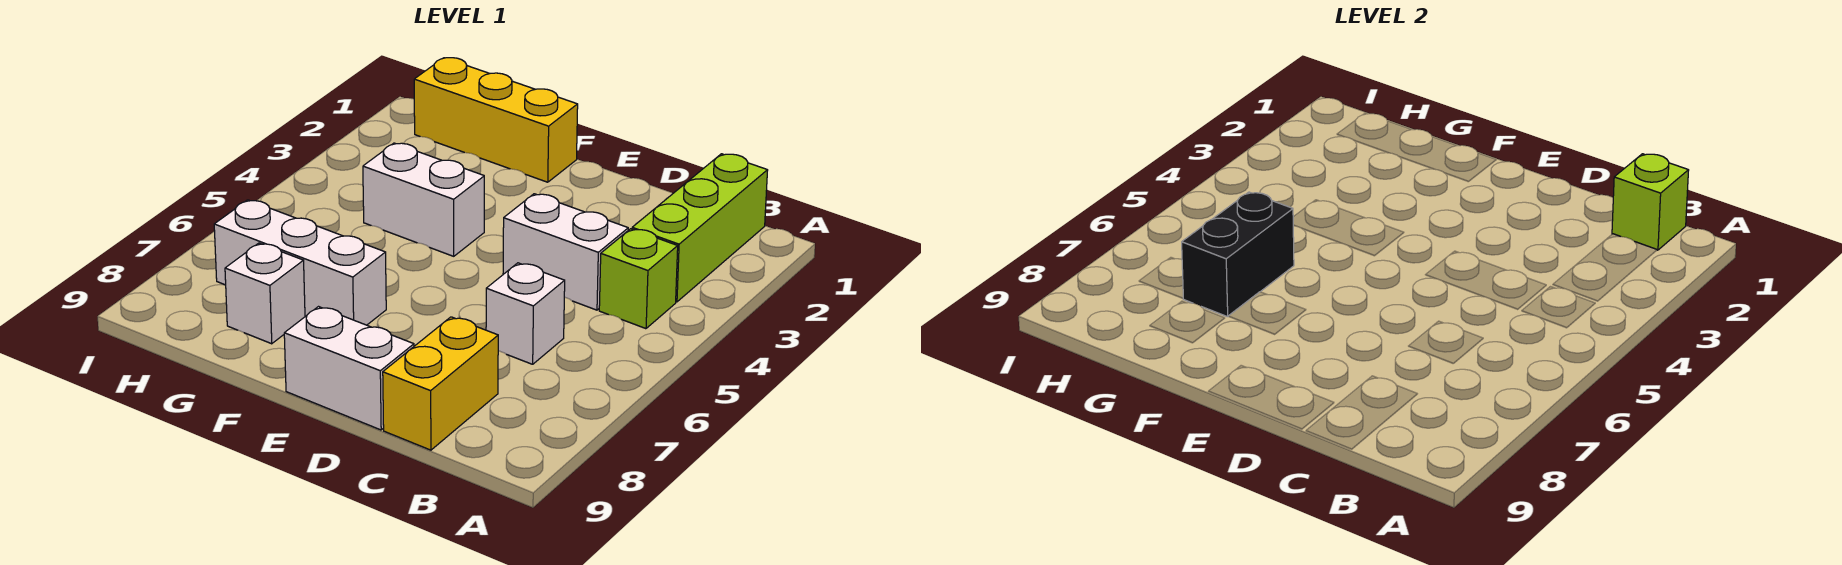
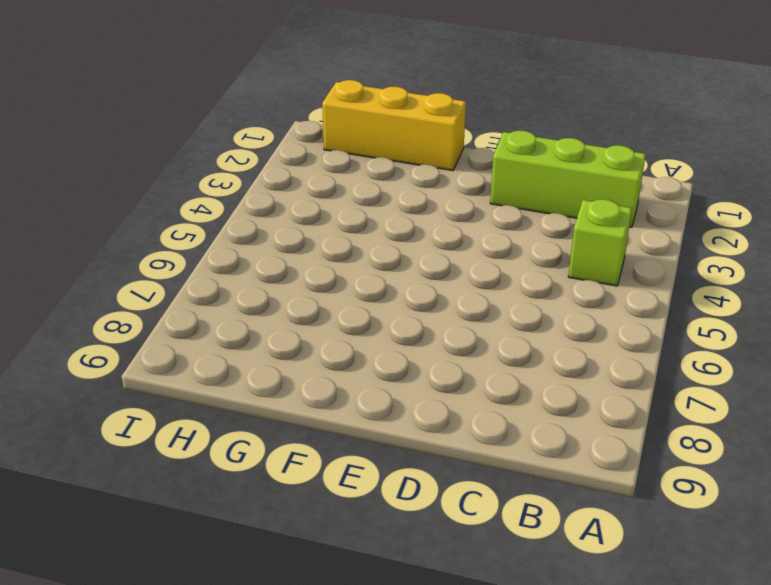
lime 1x3 brick [490,131,646,227] -> lime 1x3 brick turned to [632,154,768,302]
none -> white 1x2 brick [503,194,628,310]
none -> white 1x1 brick [486,263,565,364]
none -> yellow 1x2 brick [383,317,498,450]

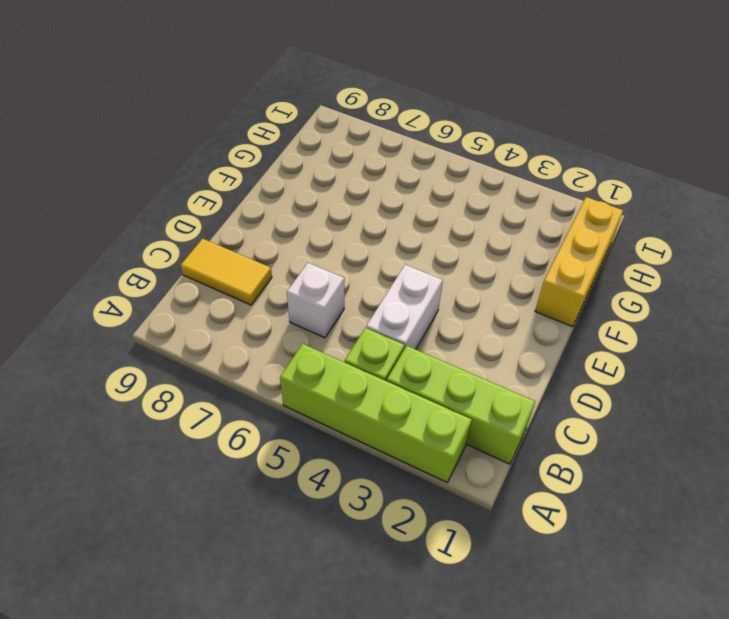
lime 1x4 brick [280,344,472,482] -> none
yellow 1x2 tile [181,239,272,305] -> yellow 1x2 brick [383,317,498,450]
none -> white 1x2 brick [284,307,414,430]
none -> white 1x2 brick [363,143,484,256]
none -> white 1x3 brick [214,200,386,325]

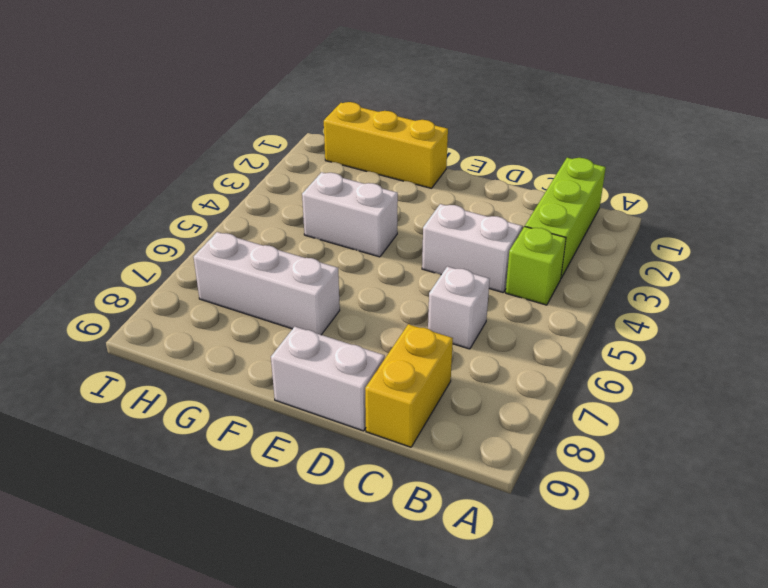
none -> white 1x1 brick [225,243,305,344]
none -> lime 1x1 brick [1612,154,1689,250]
none -> black 1x2 brick [1182,192,1294,317]

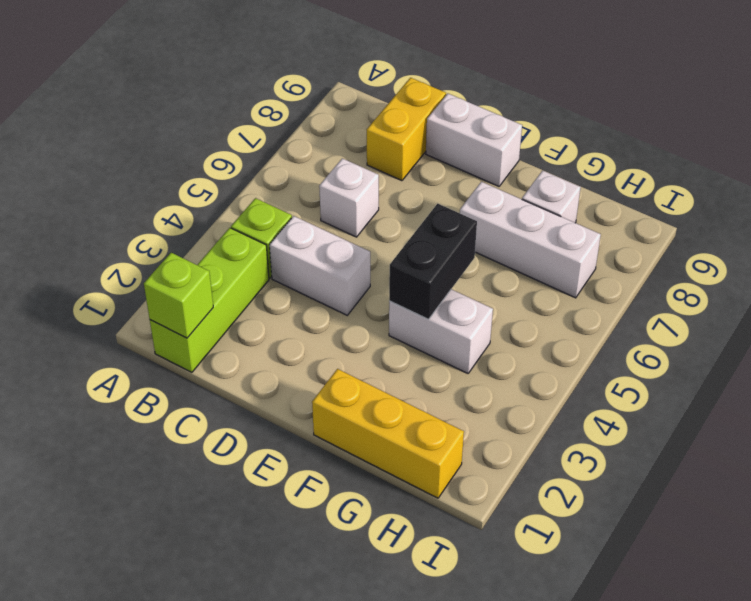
black 1x2 brick [389,204,477,319] -> black 1x2 brick moved to [1182,192,1294,317]

